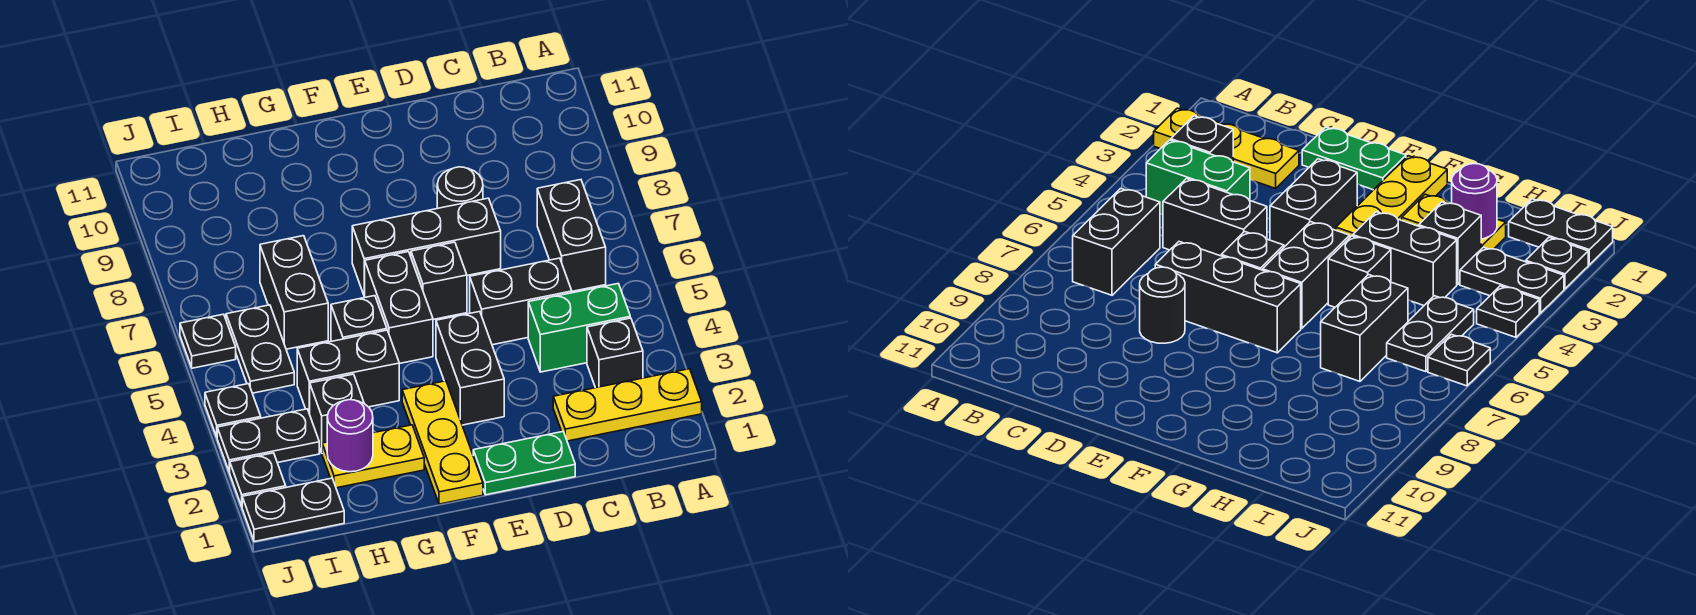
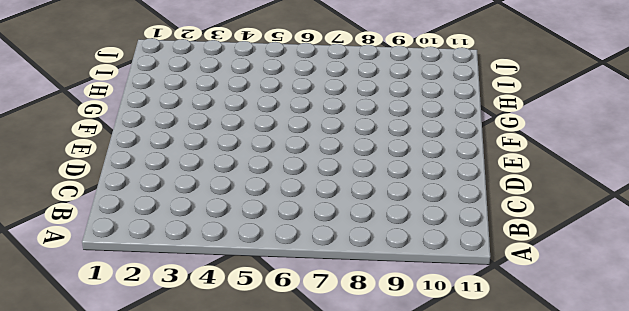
none -> yellow 1x3 plate [553,369,702,441]
none -> black 1x1 brick [587,318,643,388]
none -> green 1x2 brick [528,284,630,372]

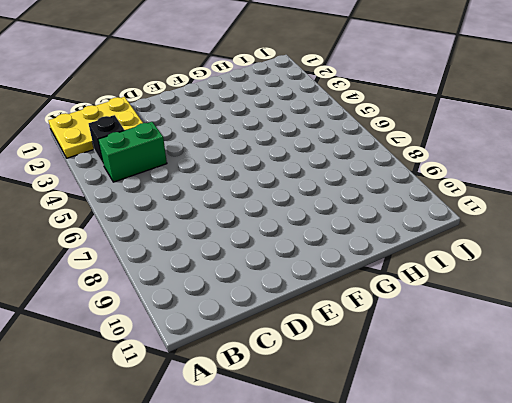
yellow 2x3 plate [48,97,143,158] -> yellow 1x3 plate [553,369,702,441]
none -> black 1x2 brick [537,180,606,291]
none -> black 1x2 brick [470,258,572,345]
none -> green 1x2 plate [473,432,575,495]

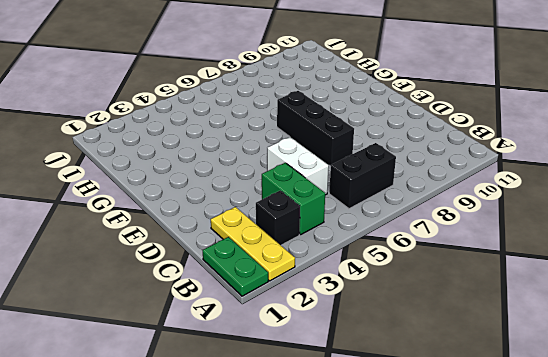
green 1x2 plate [202,237,268,296] -> green 1x2 plate moved to [473,432,575,495]
white 1x2 brick [267,137,329,195] -> black 1x2 brick [470,258,572,345]
none -> black 1x1 round brick [437,167,483,208]
none -> black 1x2 brick [436,312,504,425]
none -> black 1x1 brick [411,242,467,320]

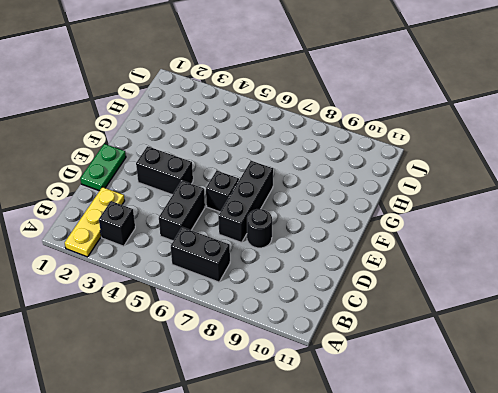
none -> green 1x2 brick [528,284,630,372]
none -> yellow 1x3 plate [402,381,483,504]
none -> black 1x2 brick [365,252,433,364]

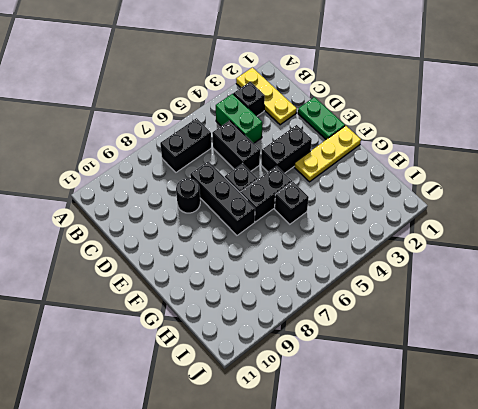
none -> yellow 1x2 plate [322,425,424,488]
none -> black 1x2 brick [297,330,399,414]
none -> black 1x1 brick [310,374,364,453]

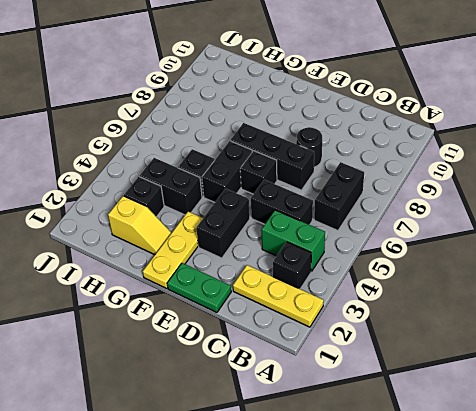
yellow 1x2 slope [108,196,171,255] -> yellow 1x2 plate [322,425,424,488]
none -> black 1x2 brick [260,236,328,349]
none -> black 1x2 plate [242,478,344,542]
none -> black 1x2 plate [217,409,319,472]

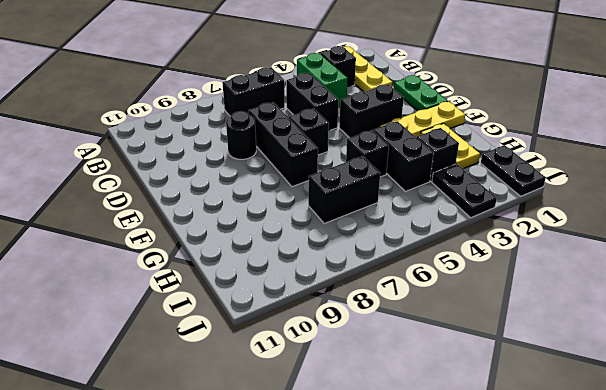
none -> black 1x2 brick [365,252,433,364]
none -> black 1x2 plate [226,305,294,393]
none -> black 1x1 plate [230,453,286,506]

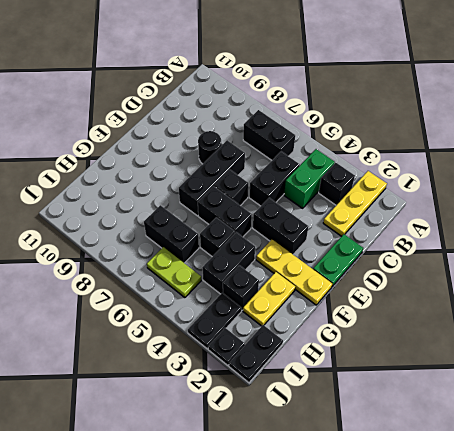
lime 1x2 plate [147,247,201,298] -> black 1x2 plate [226,305,294,393]
none -> black 1x1 plate [205,384,261,437]
none -> black 1x1 plate [180,314,236,368]
none -> purple 1x1 round brick [327,400,373,472]

